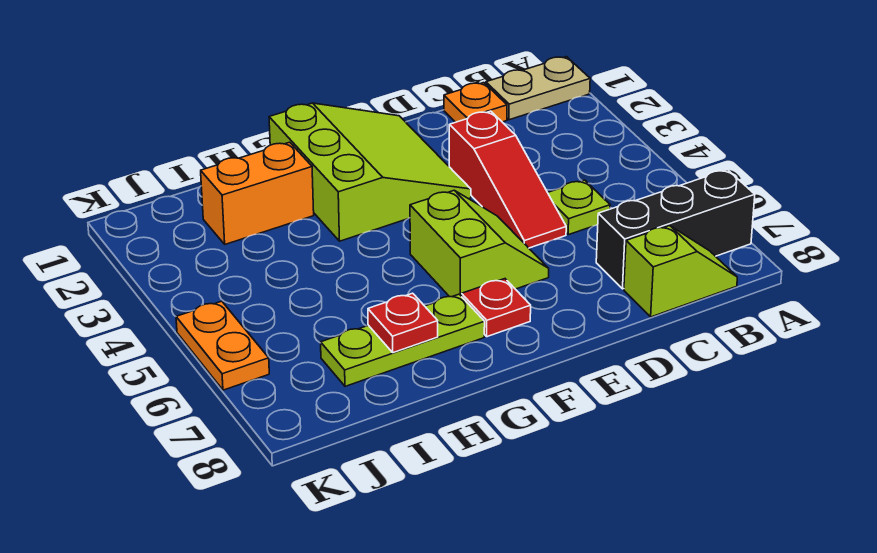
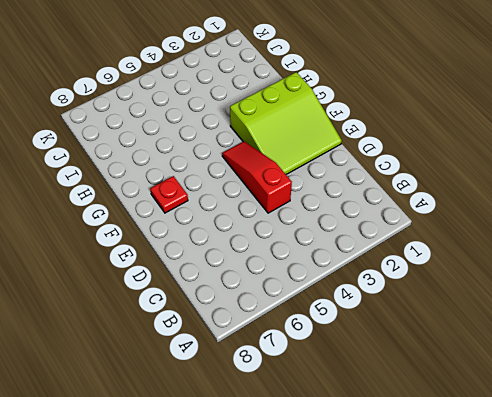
red 1x3 slope [222,141,292,213] -> red 1x3 slope turned to [449,111,566,248]
none -> tan 1x2 plate [486,57,590,120]
none -> black 1x3 brick [596,170,755,289]
none -> lime 1x2 slope [624,226,737,317]

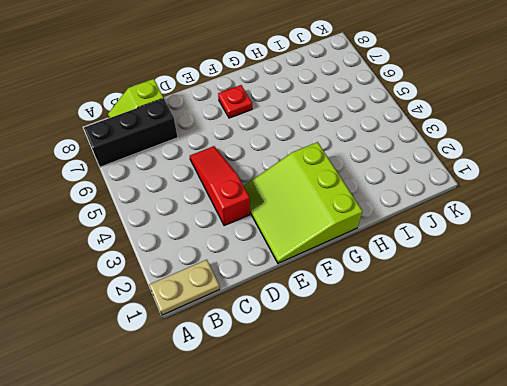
none -> orange 1x1 plate [444,83,507,122]
none -> lime 1x1 plate [548,180,610,235]
none -> lime 2x2 slope [410,190,549,297]

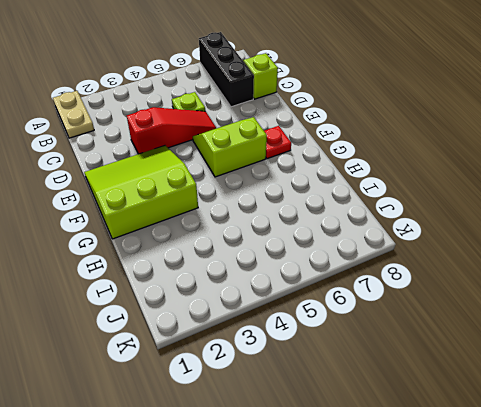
none -> orange 1x1 plate [444,83,507,122]
none -> lime 1x3 plate [321,294,485,386]
none -> orange 1x2 brick [201,142,314,244]

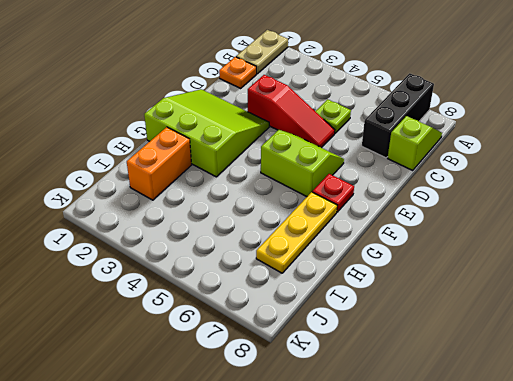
yellow 1x3 plate [256,192,337,273] -> lime 1x3 plate [321,294,485,386]
none -> orange 1x2 plate [176,301,269,390]
none -> red 1x1 plate [368,293,438,353]

